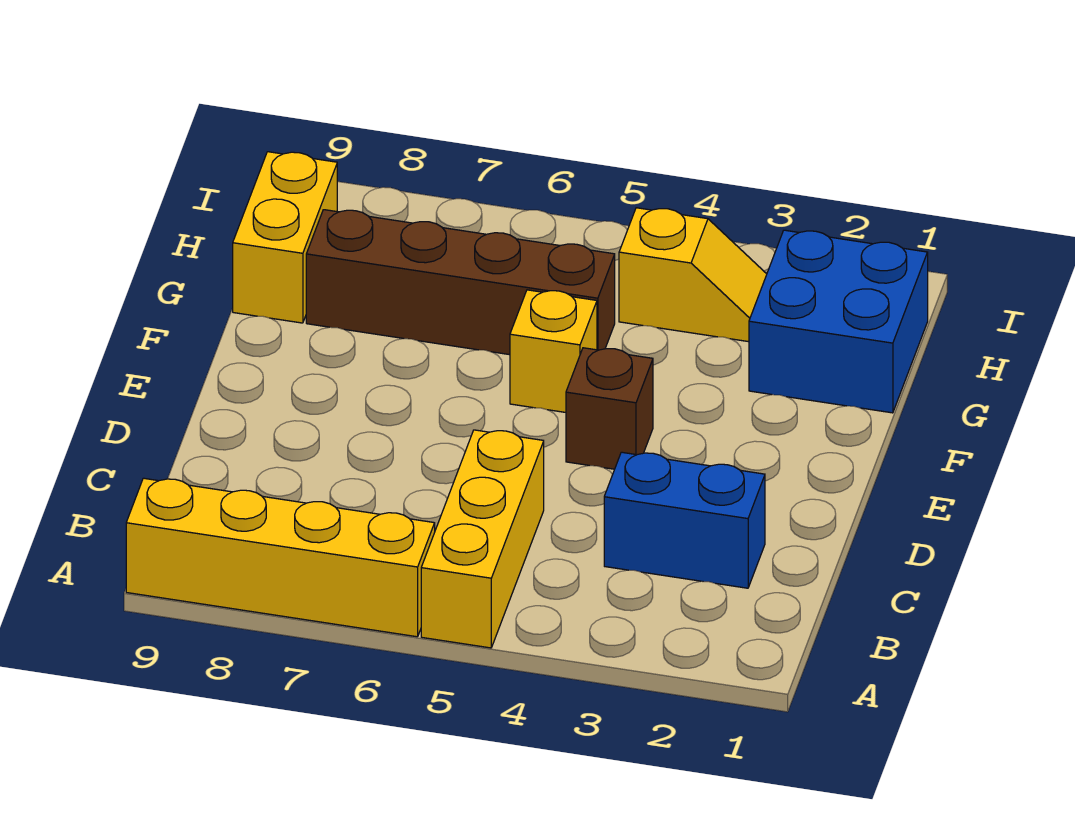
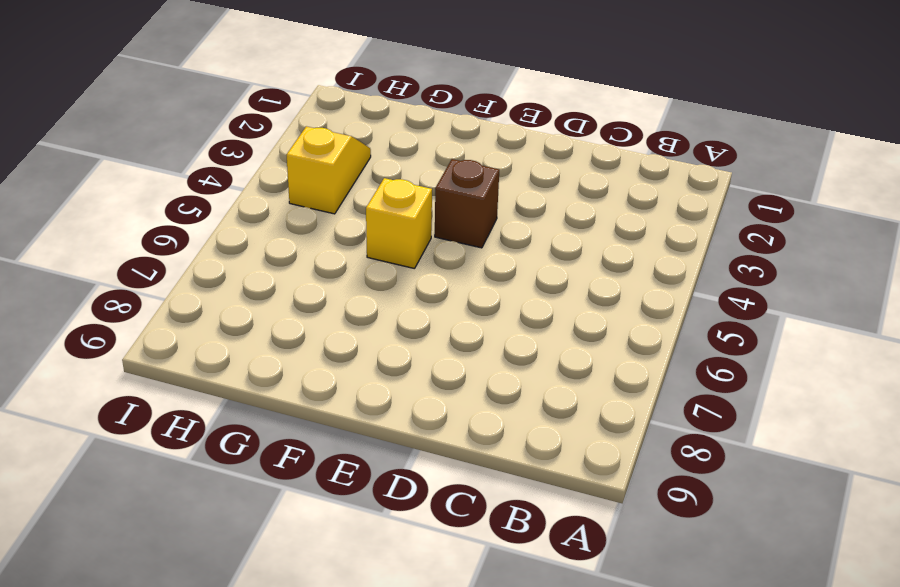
none -> yellow 1x3 brick [421,430,544,648]
none -> yellow 1x4 brick [126,478,435,637]

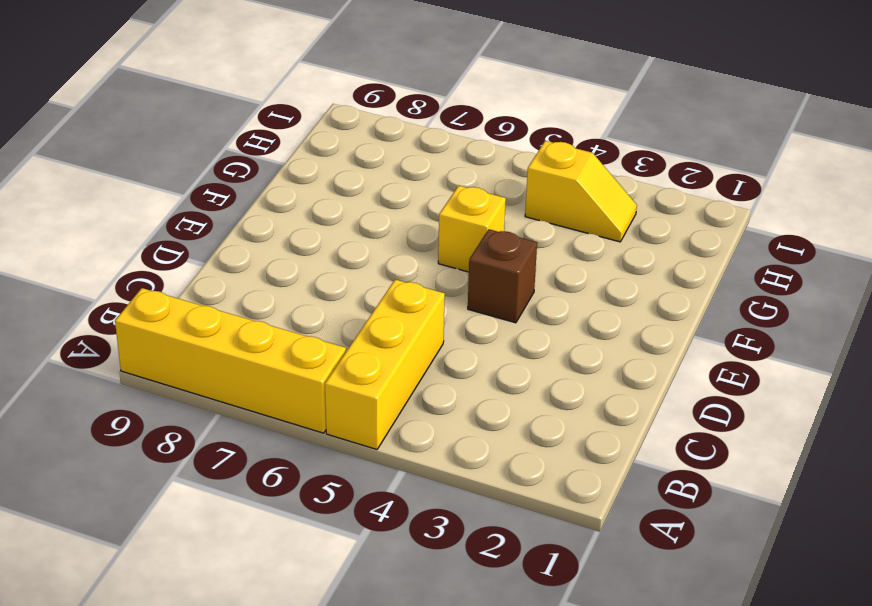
none -> blue 1x2 brick [604,452,765,588]
none -> blue 2x2 brick [749,230,928,413]

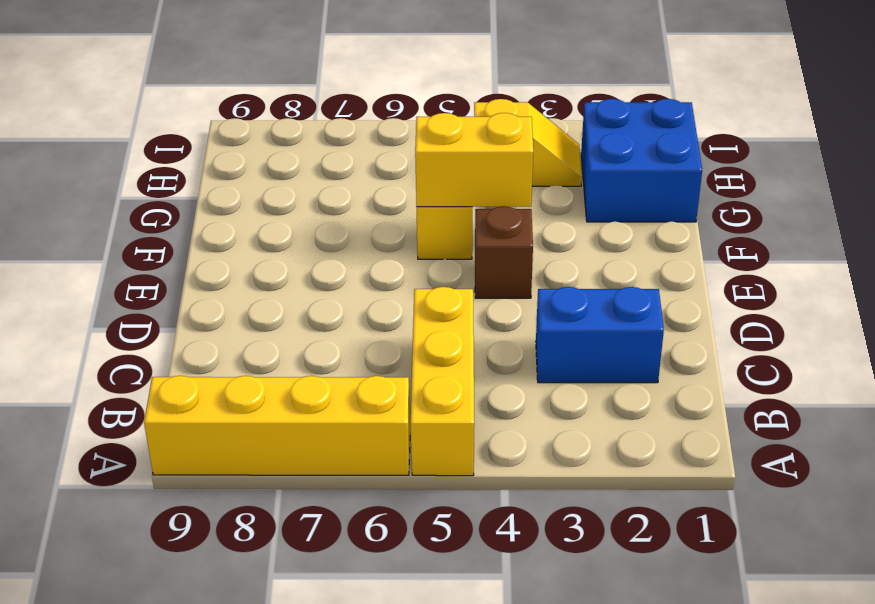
yellow 1x2 brick [415,113,533,207] -> yellow 1x2 brick turned to [233,152,337,323]
none -> brown 1x4 brick [306,210,615,355]

